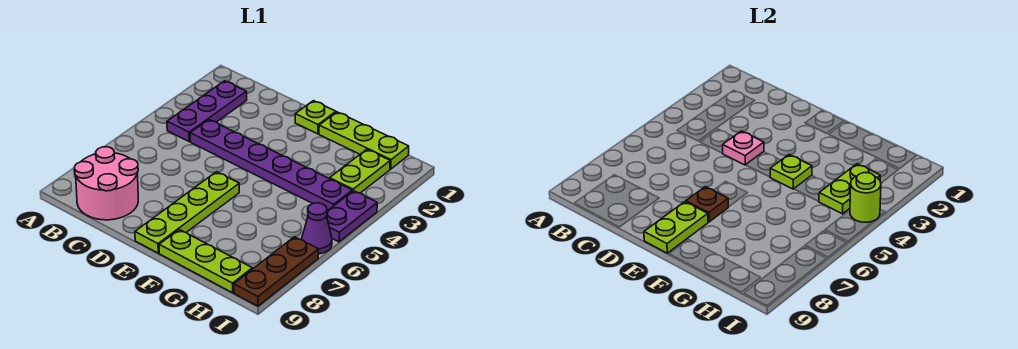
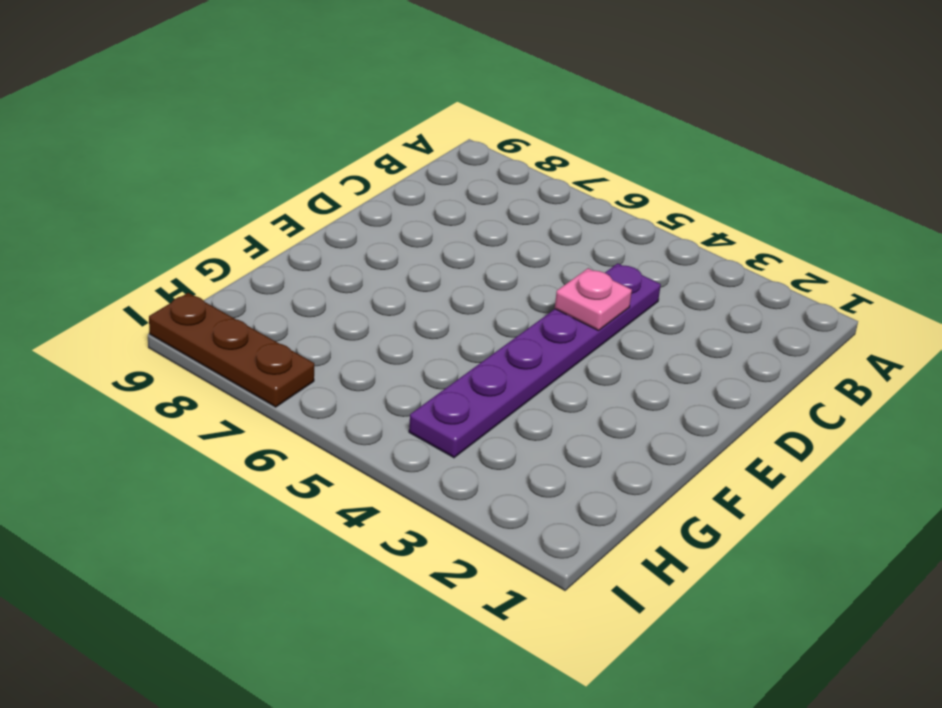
none -> purple 1x3 plate [167,81,247,141]
none -> pink 2x2 round brick [75,147,138,220]
none -> lime 1x1 plate [295,101,336,134]

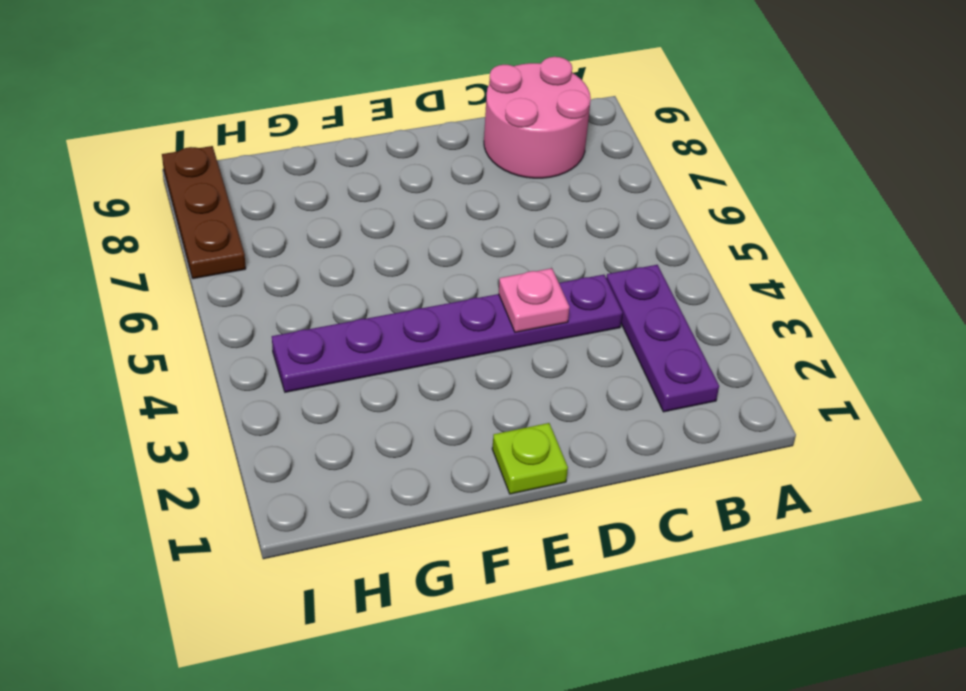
none -> lime 1x4 plate [135,172,239,253]
none -> lime 1x3 plate [319,112,409,169]
none -> lime 1x3 plate [159,230,252,293]

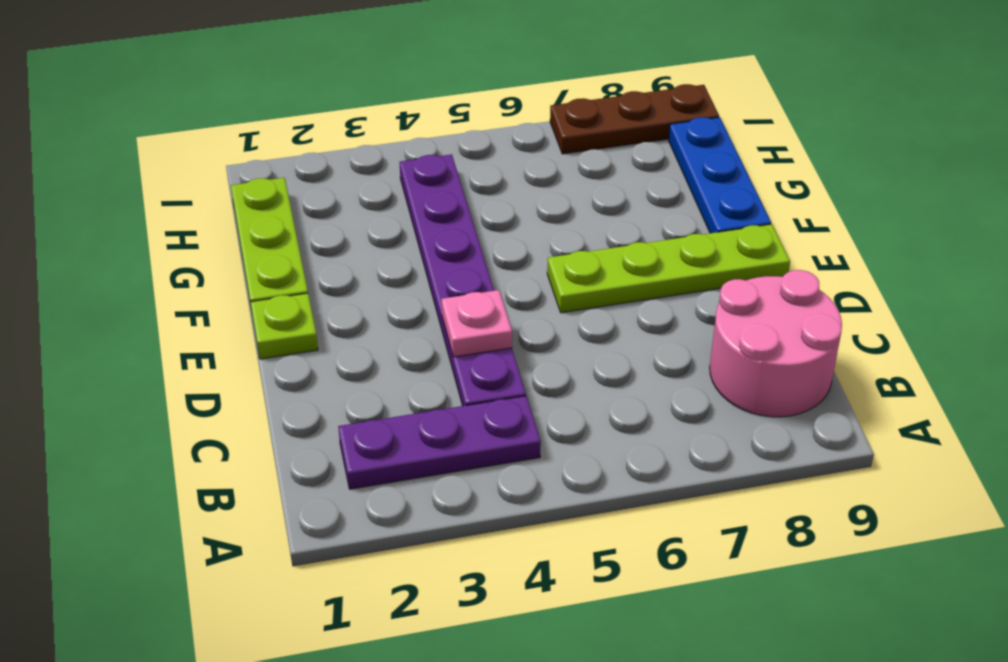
blue 1x3 plate [669,117,771,233] -> lime 1x3 plate [159,230,252,293]
none -> lime 1x2 plate [330,149,390,193]
none -> purple 1x2 plate [326,191,377,242]
none -> purple 1x1 cone [302,203,332,254]

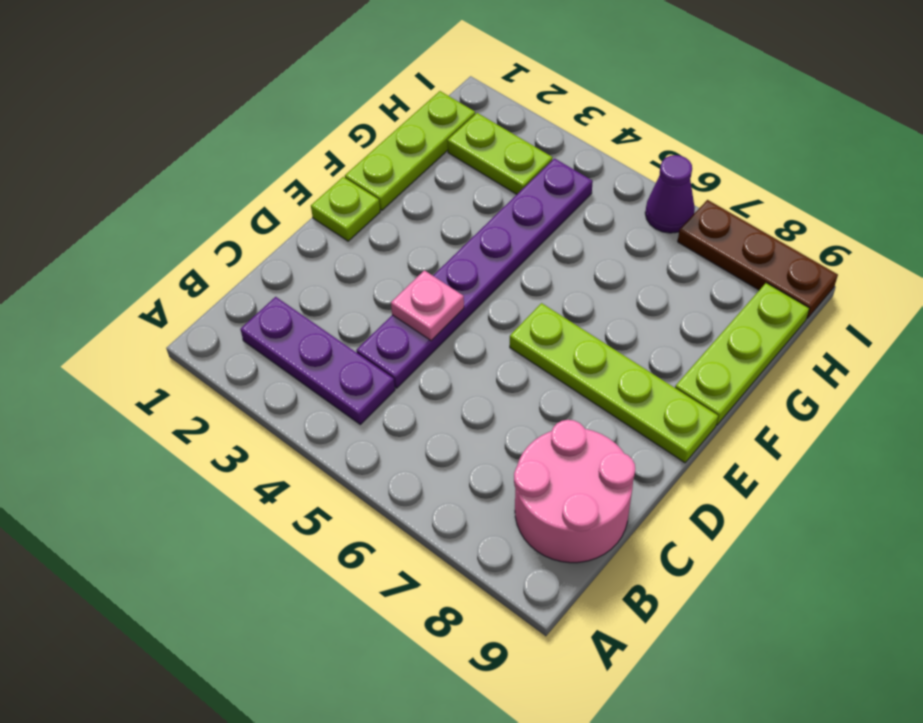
none -> purple 1x2 plate [326,191,377,242]
none -> brown 1x1 plate [686,187,728,222]
none -> lime 1x2 plate [644,202,708,253]

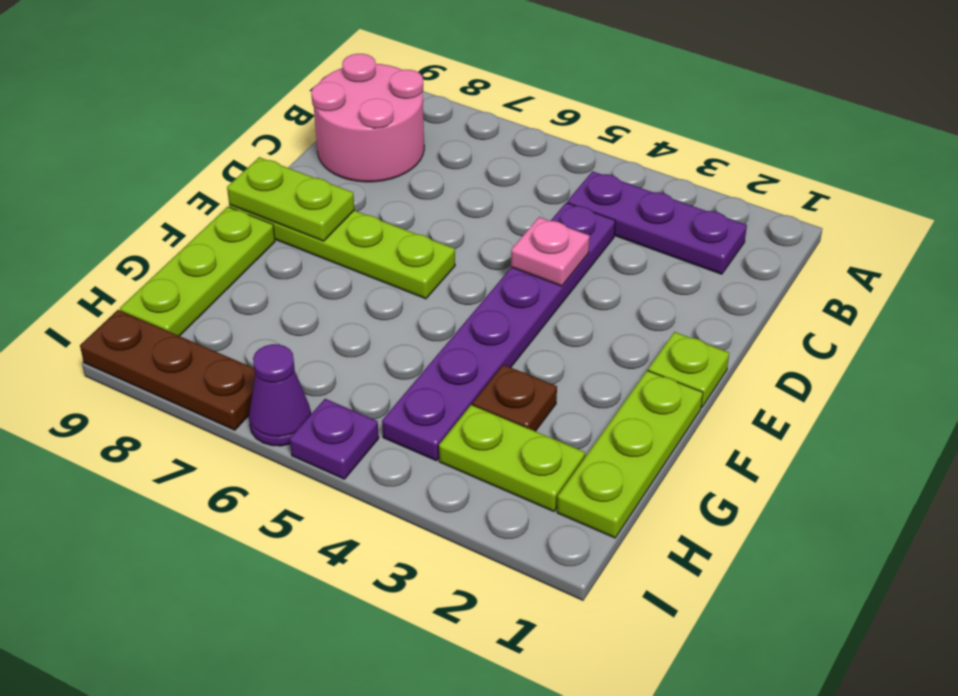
brown 1x1 plate [473,365,557,431] -> brown 1x1 plate moved to [686,187,728,222]
purple 1x1 plate [290,399,379,479] -> purple 1x2 plate [326,191,377,242]
none -> lime 1x1 plate [770,155,812,189]
none -> lime 1x2 plate [819,164,880,214]
none -> lime 1x1 round brick [850,173,881,222]

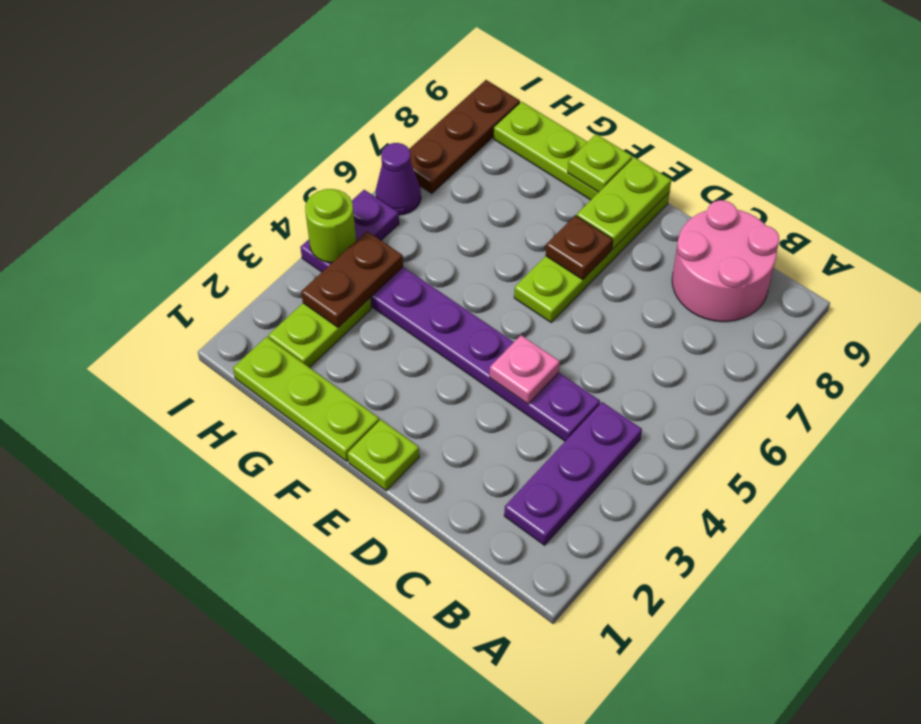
lime 1x1 plate [568,134,632,192] -> lime 1x1 plate moved to [770,155,812,189]
brown 1x2 plate [301,231,403,328] -> lime 1x2 plate [819,164,880,214]

